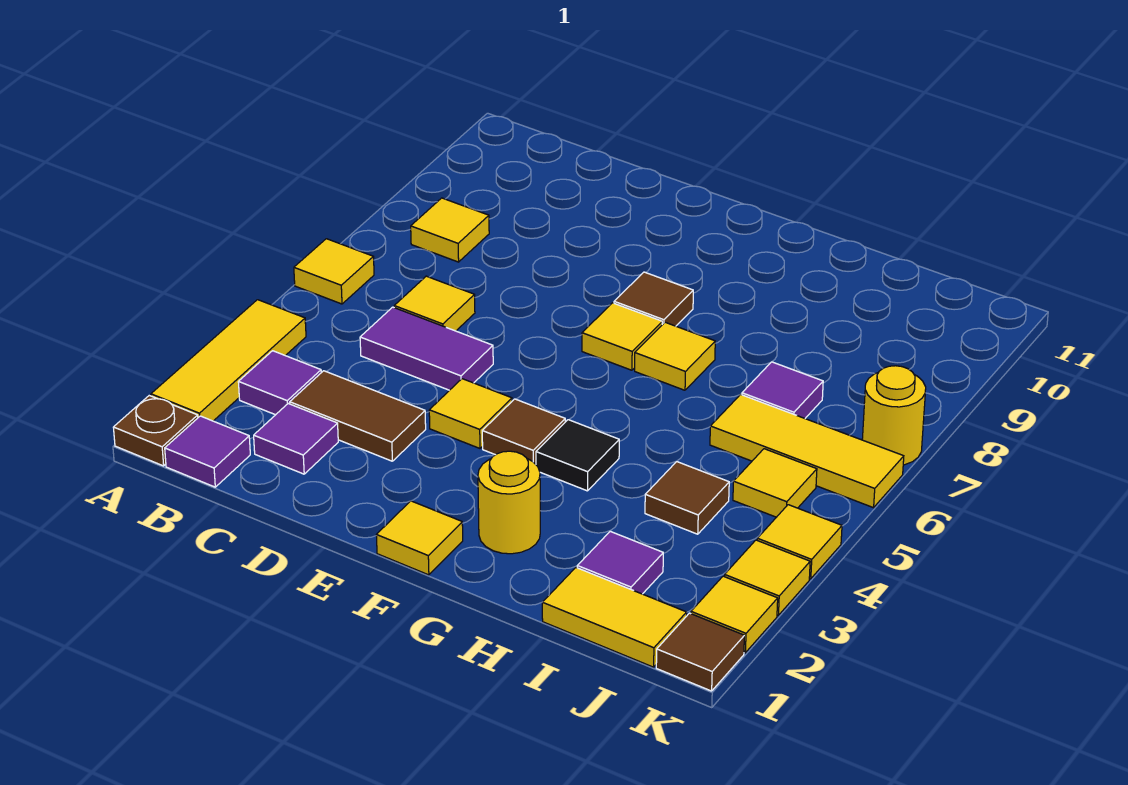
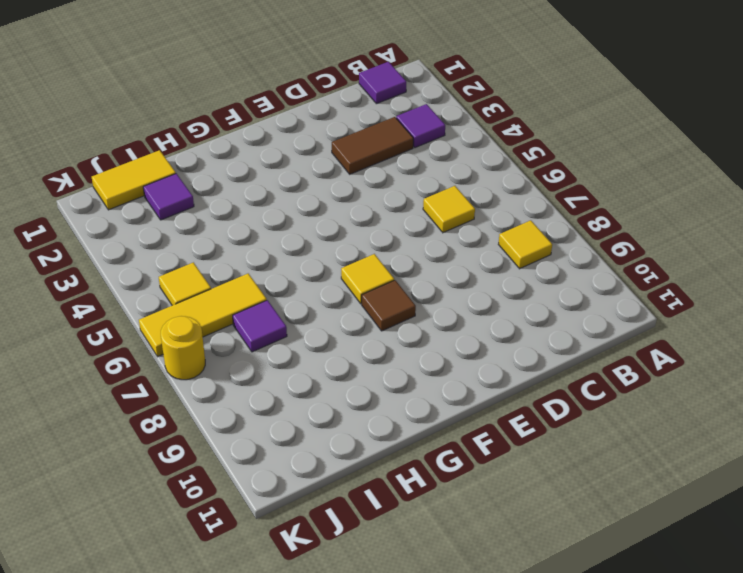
none -> brown 1x1 plate [113,396,198,466]
none -> yellow 1x3 tile [151,300,306,421]
none -> yellow 1x1 tile [294,239,374,304]

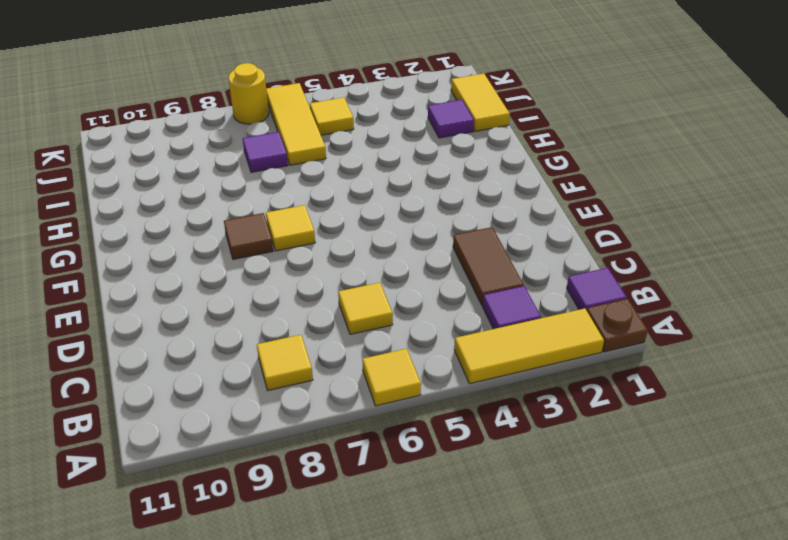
none -> purple 1x1 tile [254,404,338,474]
none -> purple 1x2 tile [360,307,493,390]
none -> yellow 1x1 tile [429,379,512,448]

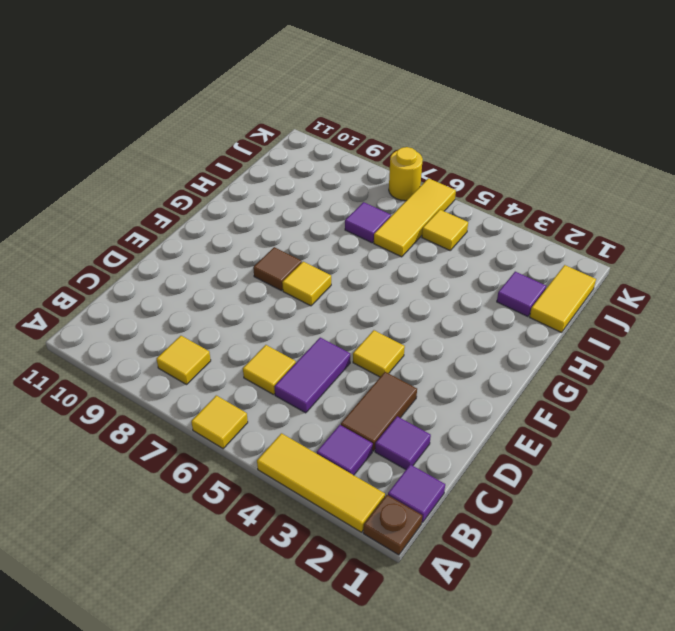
none -> yellow 1x1 tile [376,501,463,575]
none -> brown 1x1 tile [482,399,565,464]
none -> yellow 1x1 round brick [478,451,540,554]

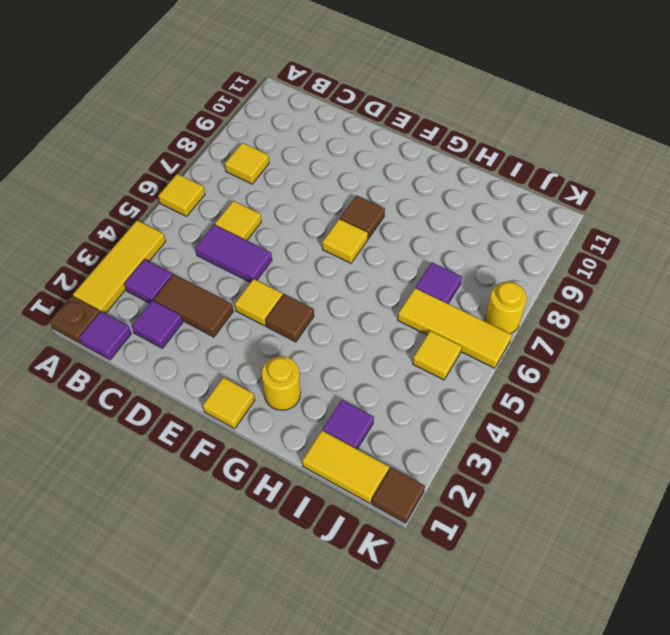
none -> black 1x1 tile [536,420,619,491]
none -> yellow 1x1 tile [635,322,715,390]
none -> brown 1x1 tile [645,462,729,534]

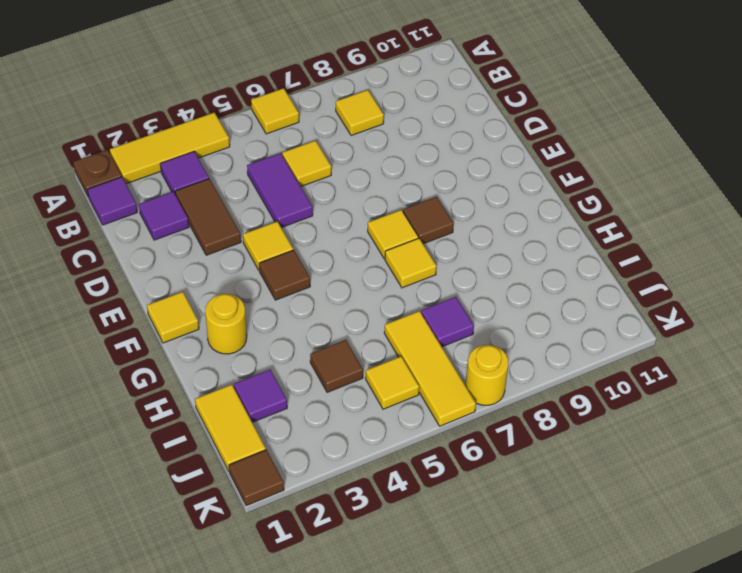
none -> black 1x1 tile [536,420,619,491]
none -> yellow 1x1 tile [691,576,778,653]
none -> yellow 1x1 tile [724,540,810,615]

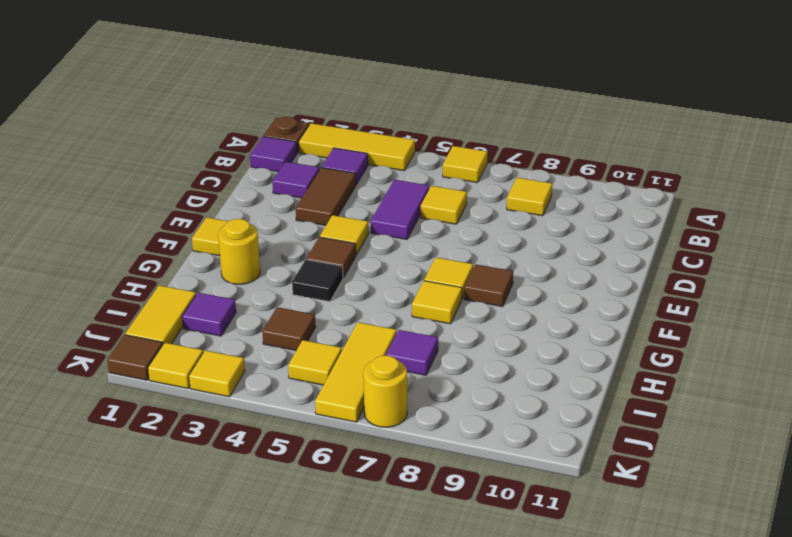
none -> yellow 1x1 tile [757,505,842,579]

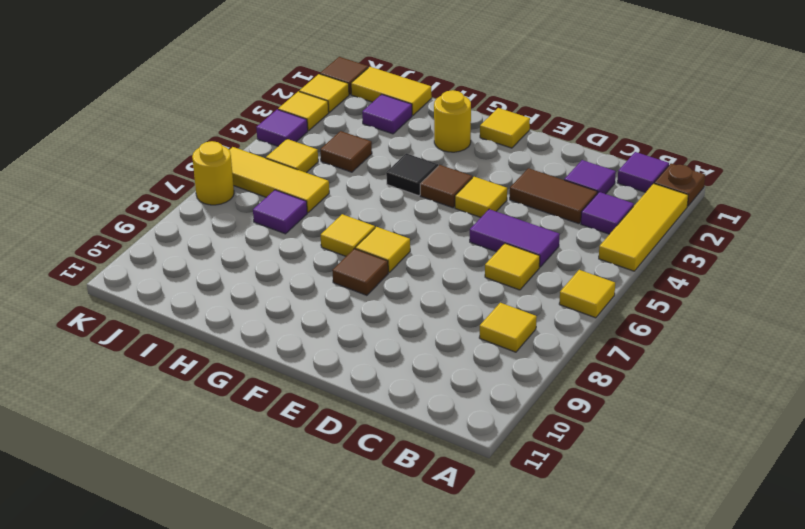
purple 1x1 tile [256,109,308,146] -> yellow 1x1 tile [757,505,842,579]

